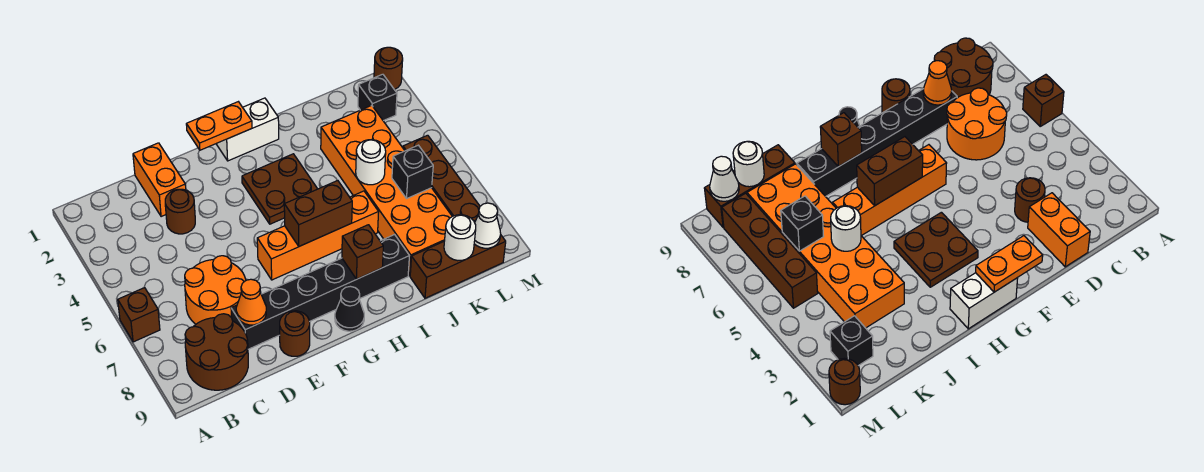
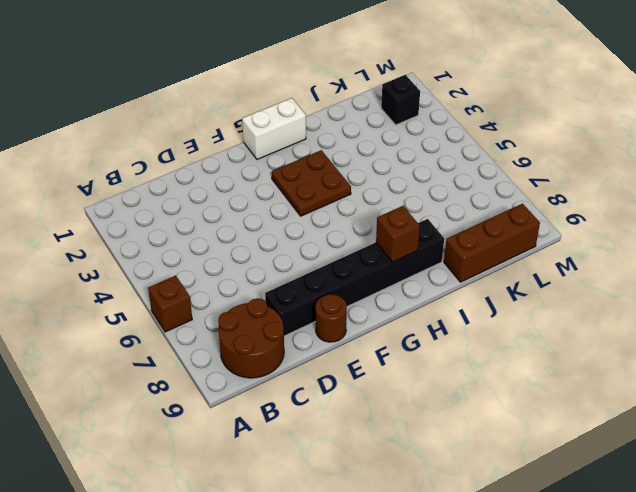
none -> orange 2x2 round brick [185,256,246,324]
none -> orange 1x2 brick [133,143,186,217]
none -> brown 1x1 round brick [165,189,195,234]

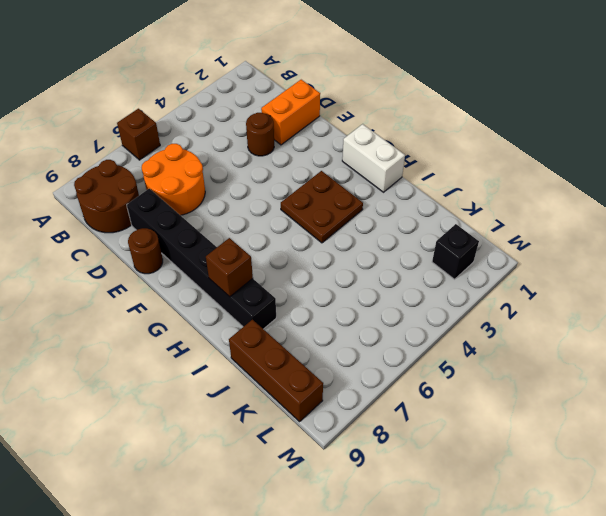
none -> orange 1x4 brick [257,191,379,280]
none -> black 1x1 cone [335,286,364,331]
none -> orange 2x6 brick [321,105,452,276]

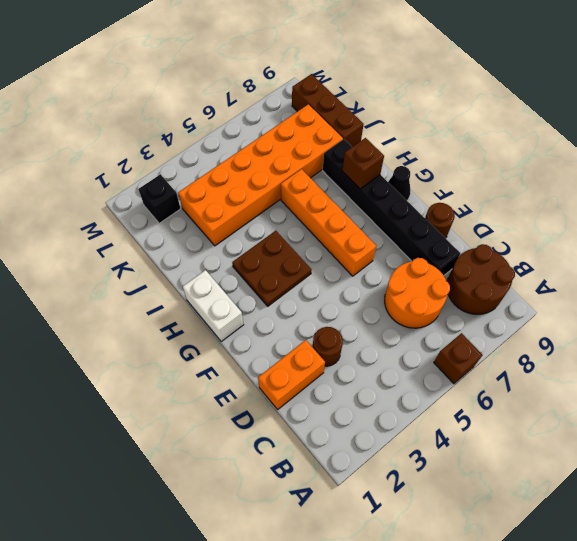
none -> brown 1x4 brick [403,135,480,222]
none -> brown 1x1 round brick [374,47,403,90]
none -> orange 1x1 cone [236,279,266,325]

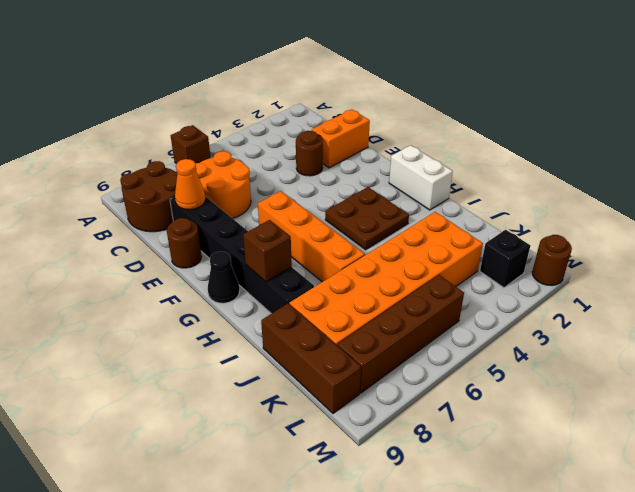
none -> orange 1x2 plate [186,102,252,150]
none -> brown 1x2 brick [284,181,352,246]
none -> white 1x1 round brick [356,140,386,185]

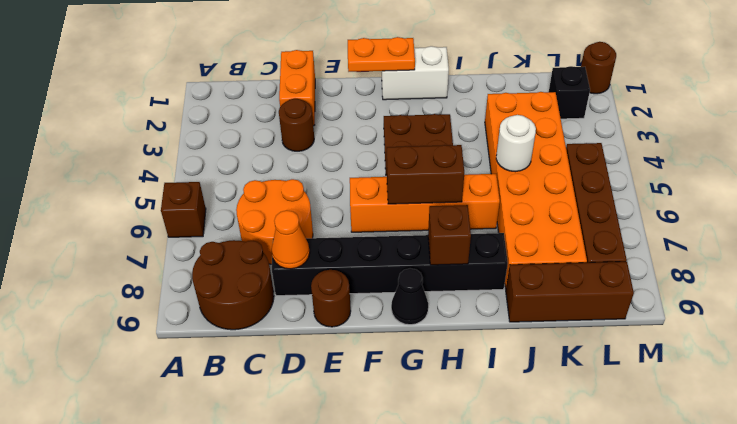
none -> black 1x1 brick [392,145,433,198]
none -> white 1x1 round brick [444,215,476,261]
none -> white 1x1 cone [474,203,501,248]

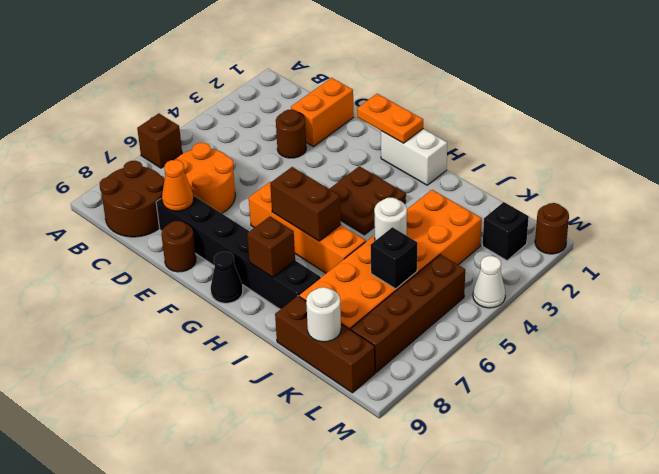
white 1x1 cone [473,256,505,308] -> white 1x1 cone moved to [474,203,501,248]

